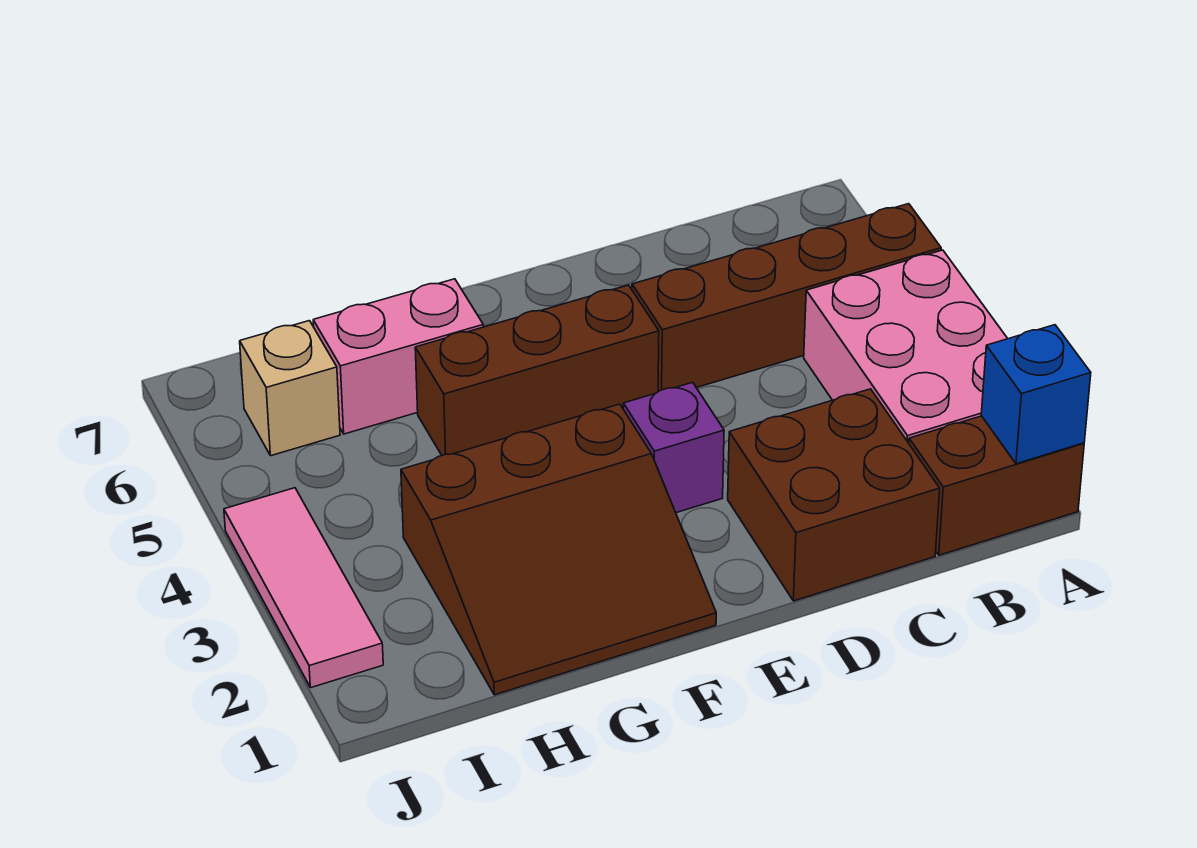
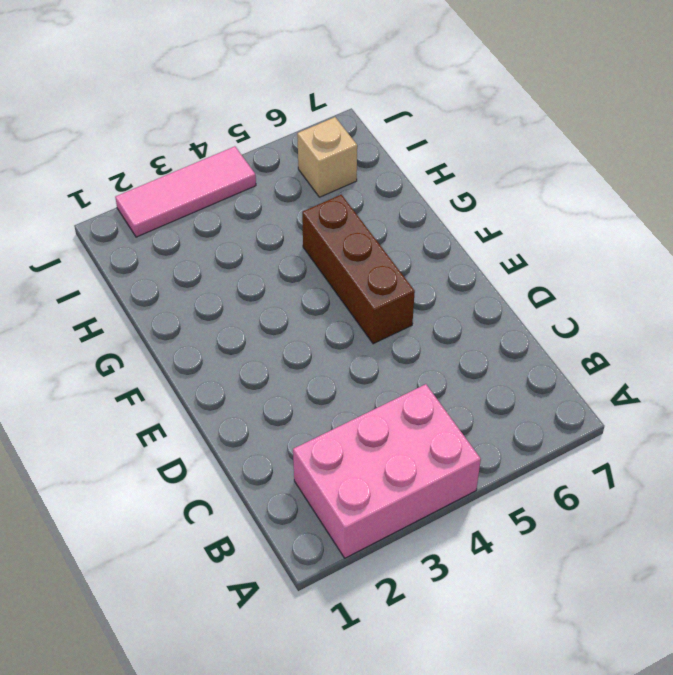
none -> brown 1x2 brick [909,416,1084,555]
none -> brown 1x4 brick [632,204,941,392]

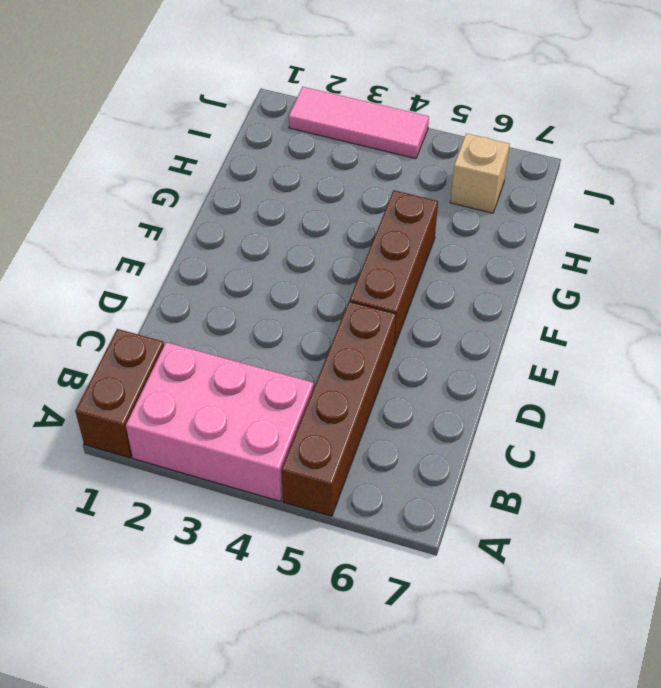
none -> brown 2x2 brick [728,389,940,601]
none -> purple 1x1 brick [623,382,724,513]

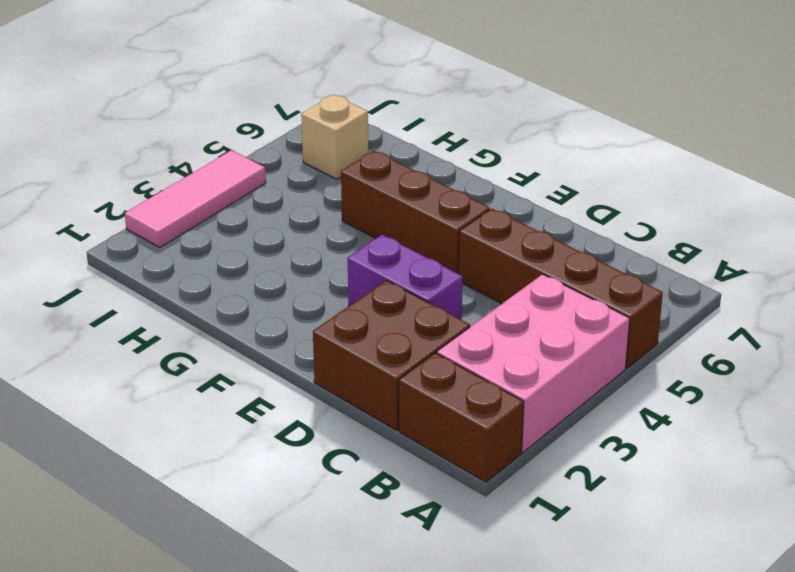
purple 1x2 brick [348,235,463,320] -> purple 1x1 brick [623,382,724,513]
none -> brown 3x3 slope [401,404,716,695]
none -> pink 1x2 brick [313,279,483,434]

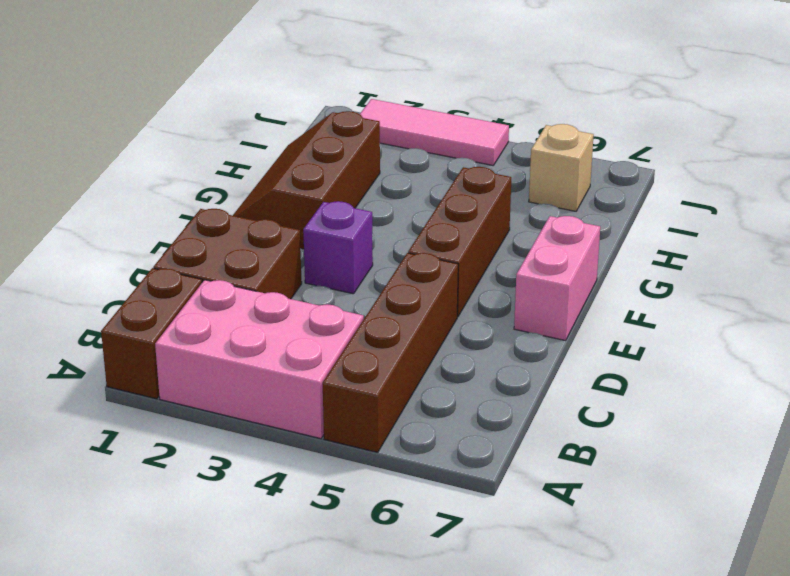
pink 1x2 brick [514,216,600,341] -> pink 1x2 brick moved to [313,279,483,434]
brown 2x3 slope [233,111,380,249] -> brown 3x3 slope [401,404,716,695]
none -> blue 1x1 brick [981,325,1091,464]

